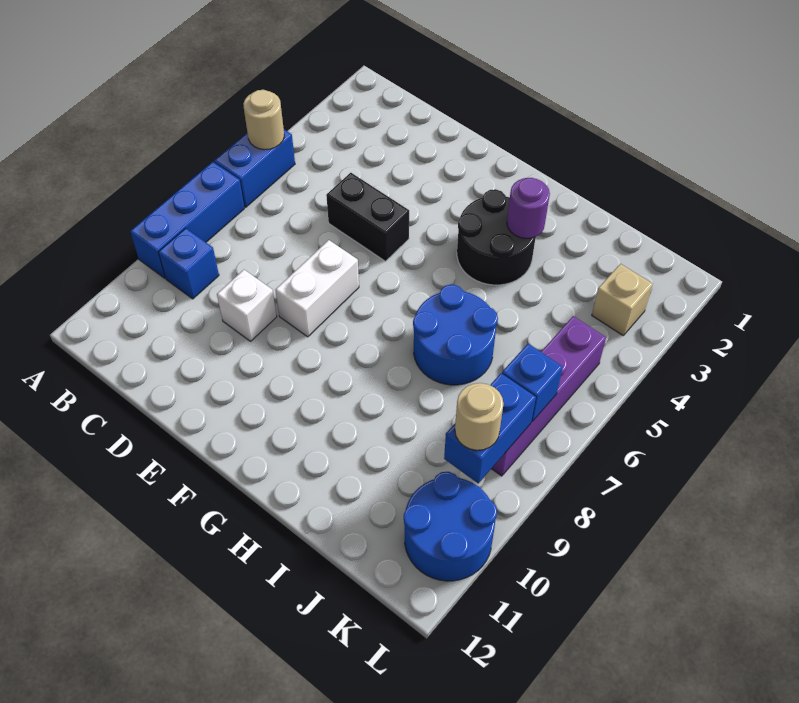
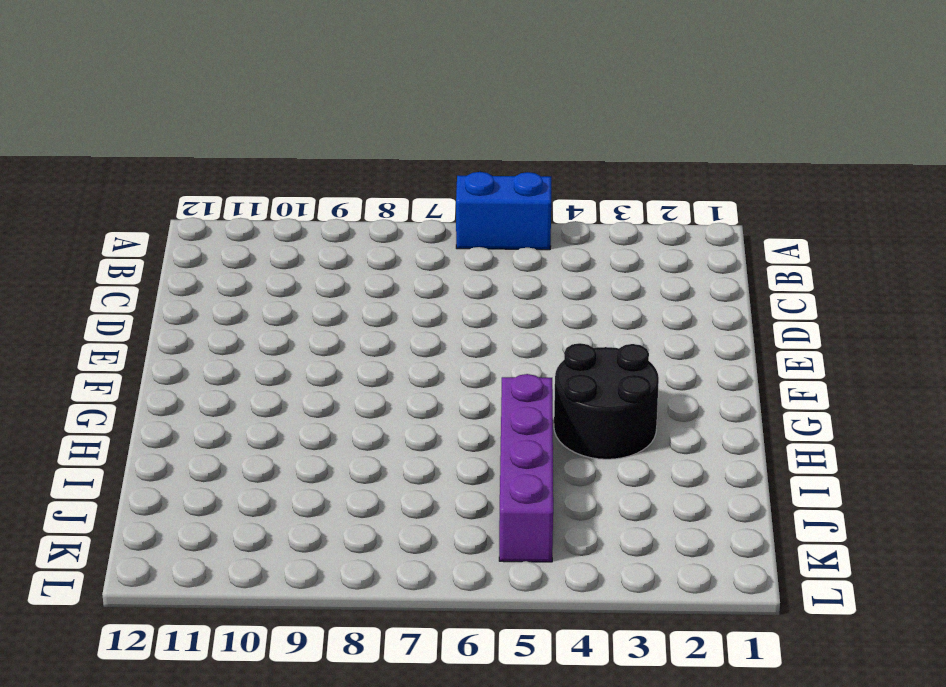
purple 1x4 brick [499,374,553,562] -> purple 1x4 brick turned to [491,316,606,476]
none -> blue 1x3 brick [130,162,244,278]
none -> blue 1x1 brick [158,228,219,299]
none -> black 1x2 brick [326,173,409,261]

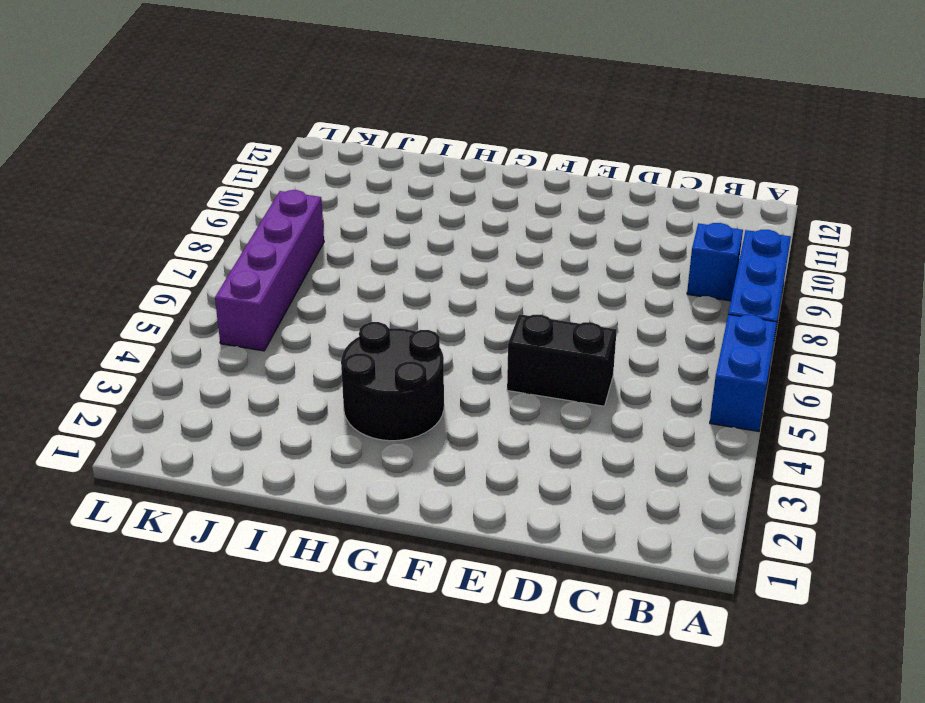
none -> white 1x1 brick [217,270,277,341]
none -> white 1x2 brick [276,240,359,337]
none -> blue 2x2 round brick [413,285,498,385]

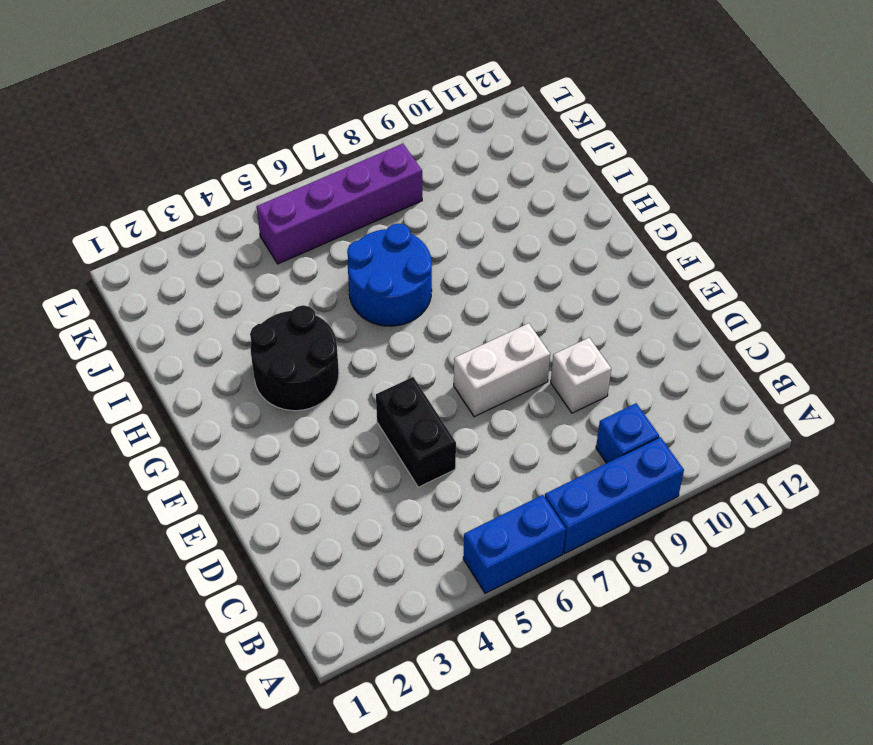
none -> tan 1x1 brick [592,264,653,335]
none -> blue 2x2 round brick [404,472,497,581]
none -> tan 1x1 round brick [243,90,284,150]

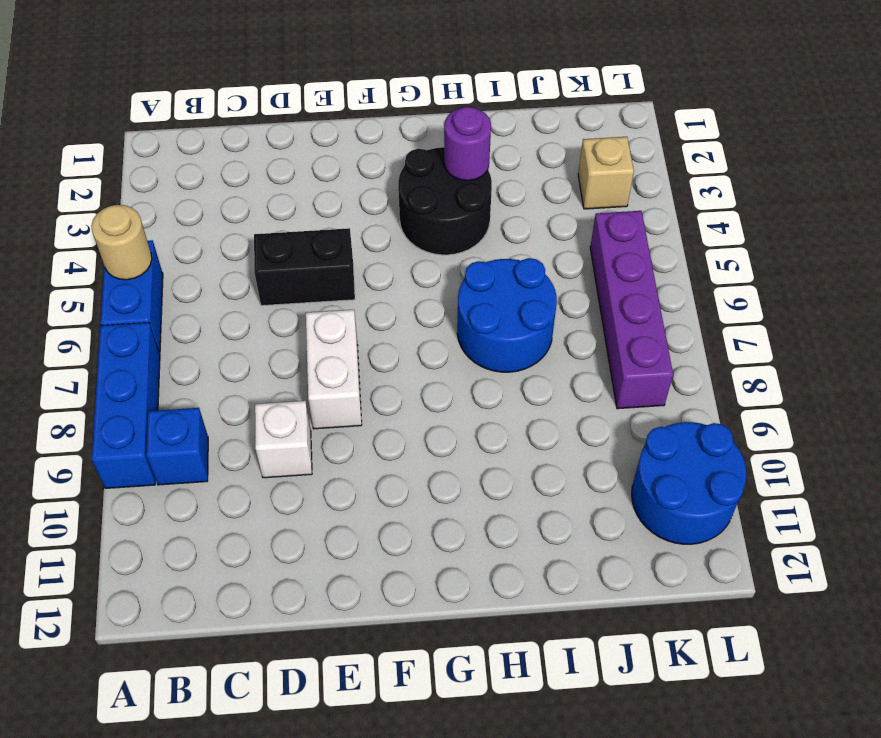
none -> blue 1x1 brick [502,344,563,421]
none -> blue 1x2 brick [444,373,536,483]
none -> tan 1x1 round brick [455,383,503,450]

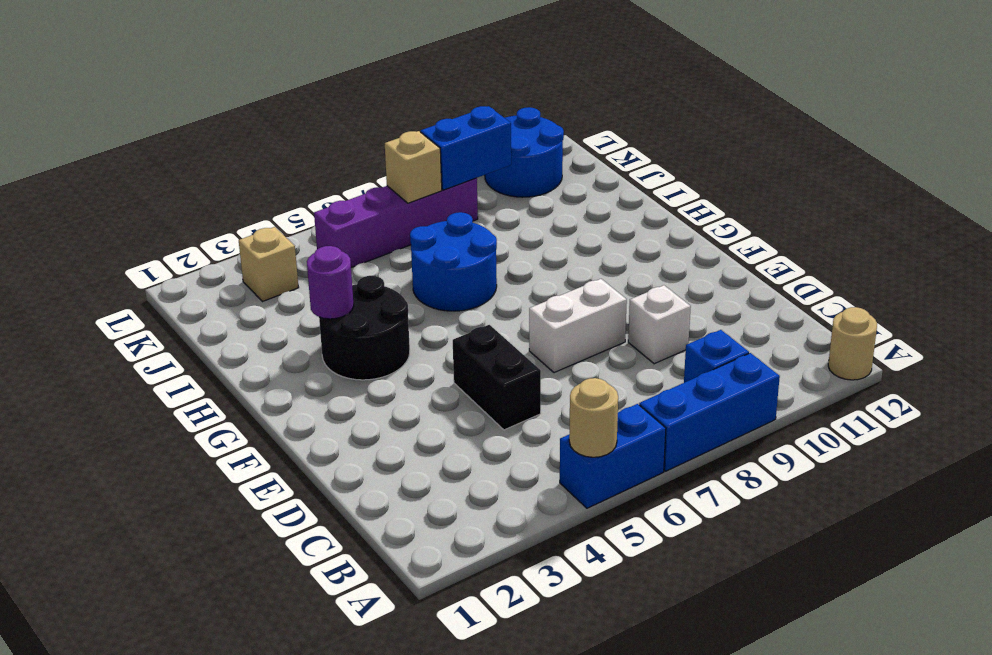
tan 1x1 round brick [828,307,877,380] -> tan 1x1 round brick moved to [455,383,503,450]
tan 1x1 brick [385,131,442,203] -> blue 1x1 brick [502,344,563,421]

